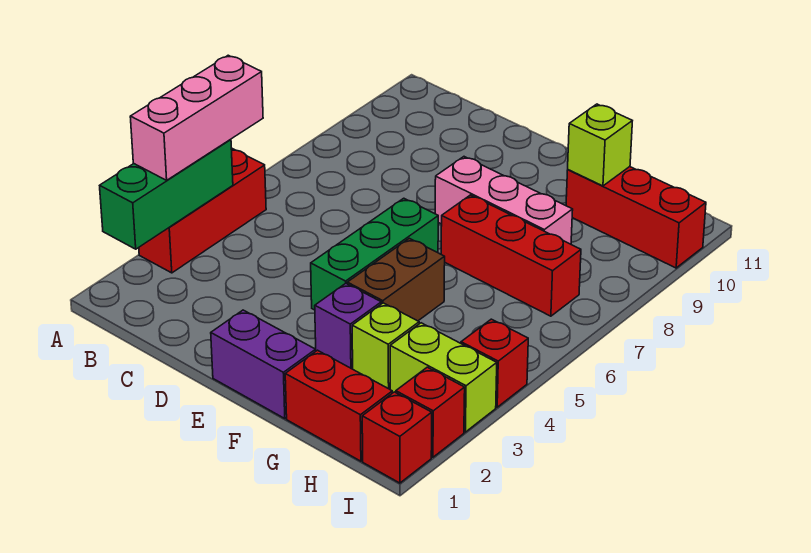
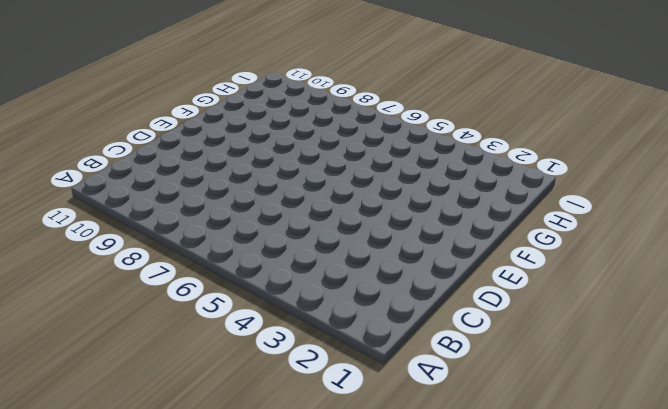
none -> red 1x3 brick [139,149,266,273]
none -> purple 1x2 brick [211,310,316,419]
none -> green 1x3 brick [311,198,438,310]

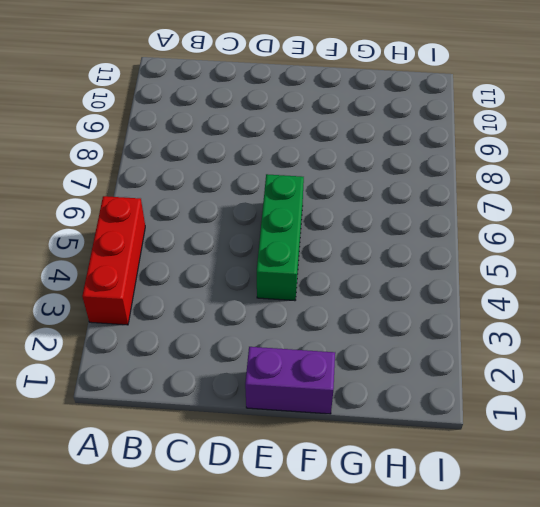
none -> pink 1x3 brick [435,157,573,244]
none -> purple 1x1 brick [315,284,381,369]
none -> brown 1x2 brick [347,238,445,321]

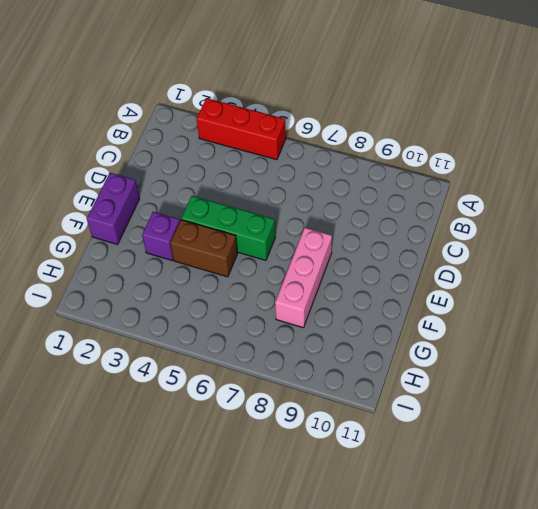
none -> red 1x3 brick [441,195,581,316]
none -> red 1x2 brick [285,350,392,461]
none -> lime 1x1 brick [352,303,419,389]

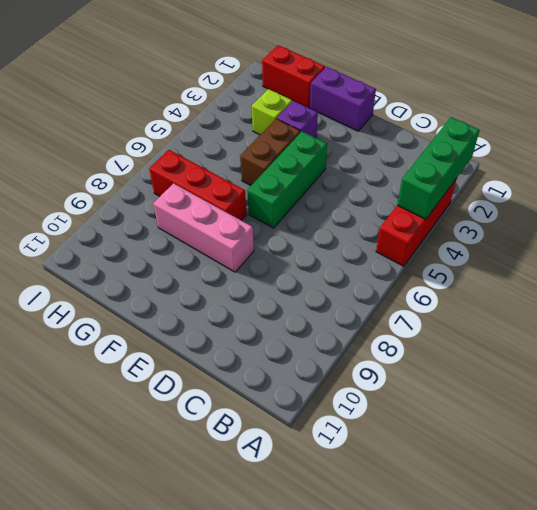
none -> red 1x3 brick [566,167,706,268]
none -> lime 1x2 brick [390,323,497,432]
none -> red 1x1 brick [362,392,432,483]

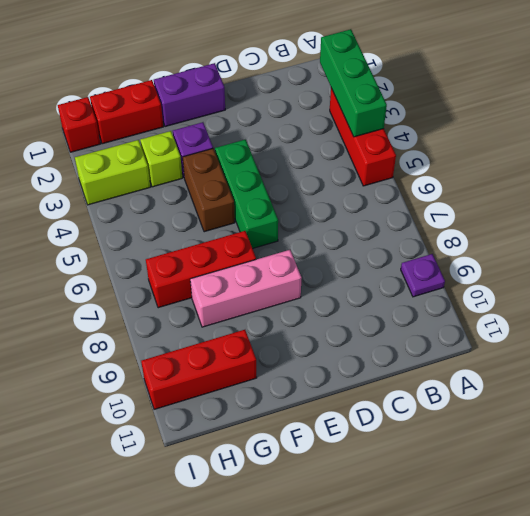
purple 1x1 plate [401,254,445,297] -> none
none -> red 1x1 brick [396,367,465,457]
none -> red 1x1 brick [461,319,528,407]
none -> lime 1x1 brick [568,104,632,186]

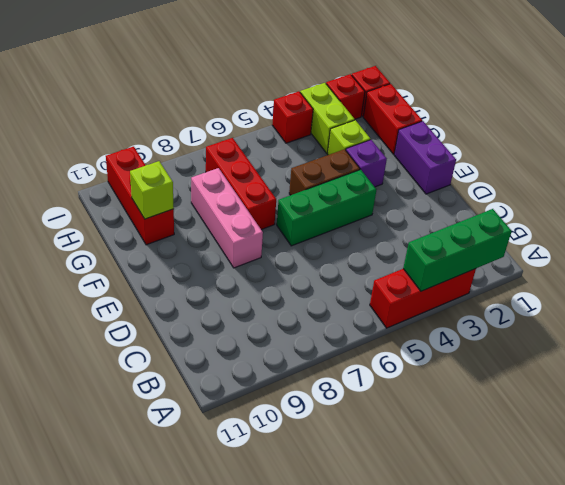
none -> pink 1x3 brick [130,55,263,180]

